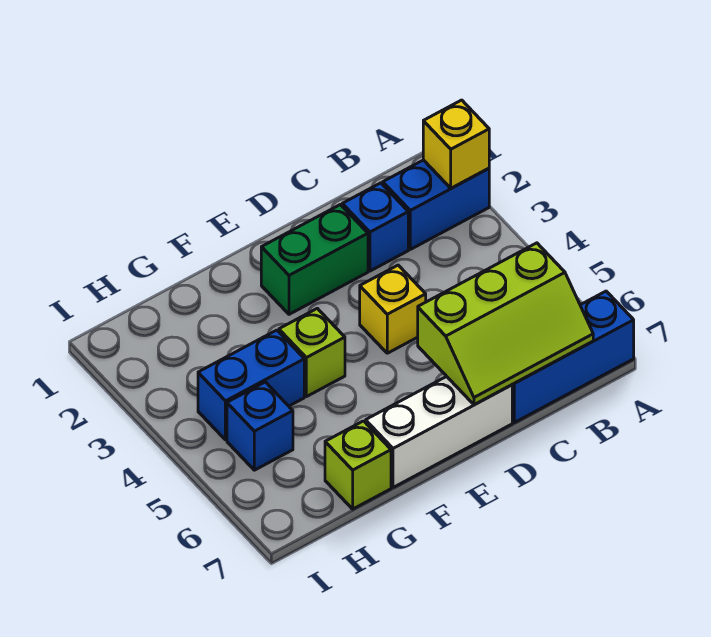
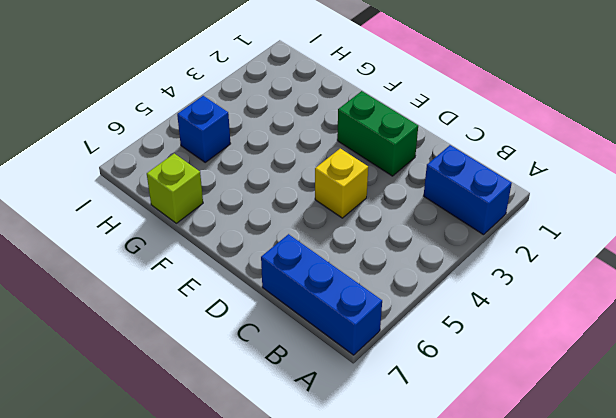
none -> blue 1x1 brick [342,183,408,271]
none -> white 1x3 brick [366,376,512,487]
none -> lime 1x1 brick [279,308,345,397]

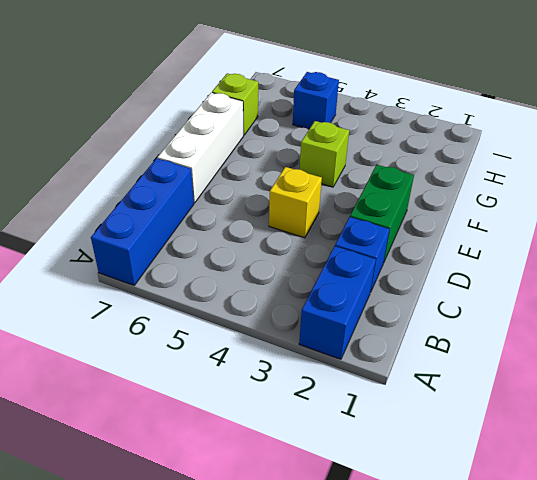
none -> blue 1x2 brick [198,330,304,440]
none -> yellow 1x1 brick [423,100,489,188]
none -> lime 2x3 slope [418,243,593,405]

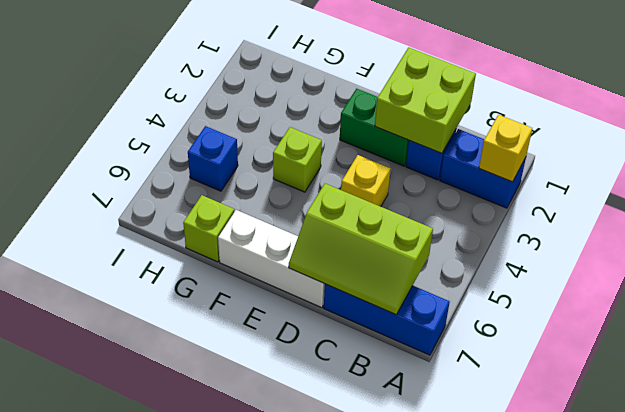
lime 2x2 brick [375,47,476,153] -> none
none -> blue 1x2 brick [198,330,304,440]

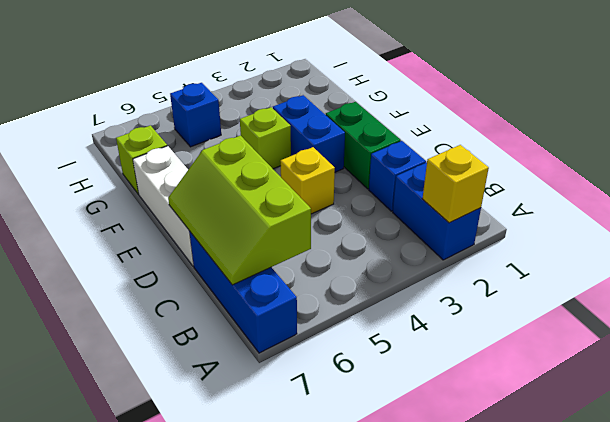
blue 1x2 brick [273,95,345,172] -> blue 1x2 brick moved to [198,330,304,440]

